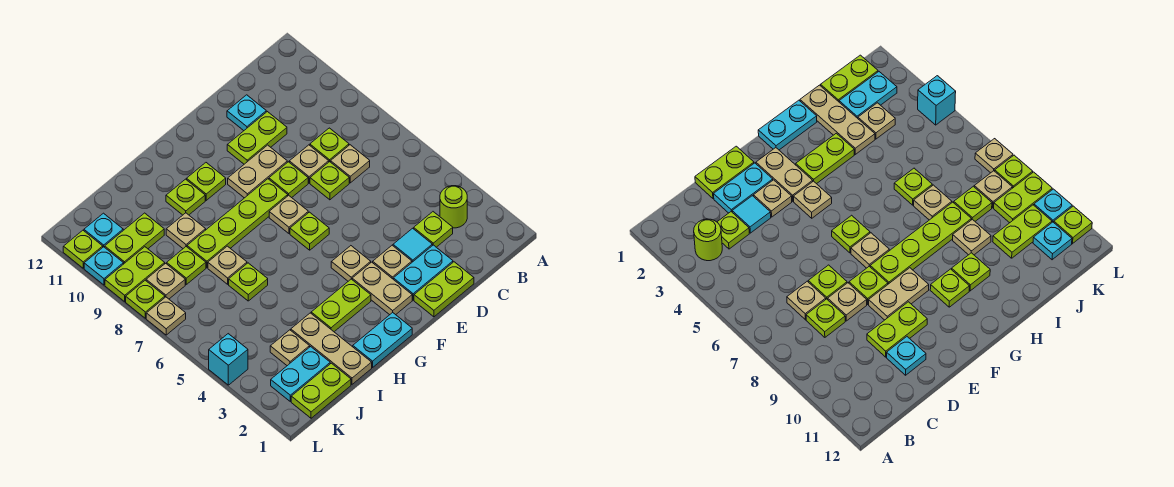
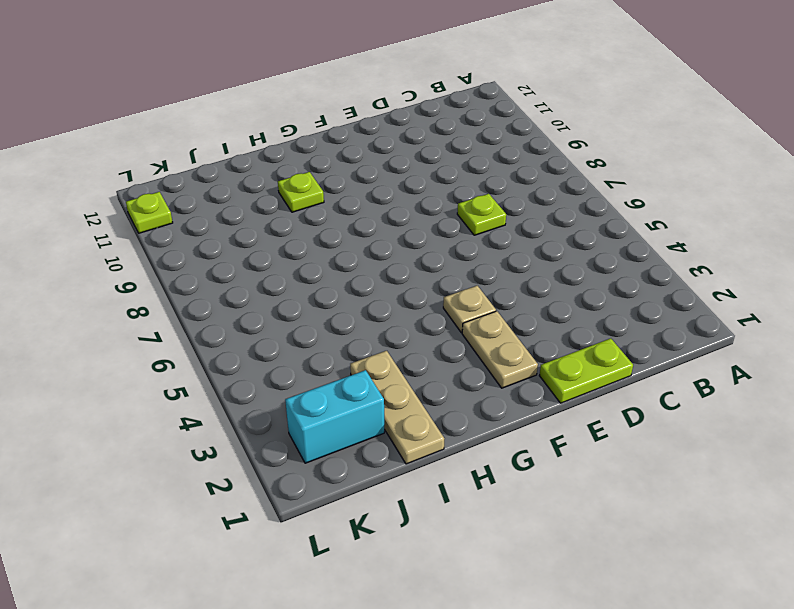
cyan 1x2 brick [285,370,384,463] -> cyan 1x2 plate [271,347,330,402]
none -> lime 1x1 round brick [440,186,467,228]
none -> lime 1x1 plate [414,212,453,247]
none -> tan 1x1 plate [331,145,370,183]
none -> lime 1x1 plate [310,128,349,162]

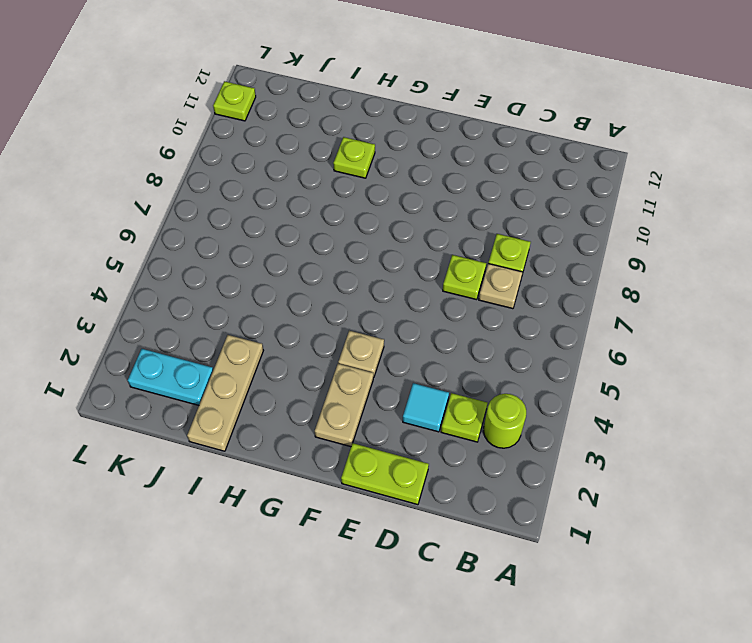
none -> cyan 1x2 plate [393,245,453,300]
none -> tan 1x1 plate [289,145,329,183]
none -> lime 1x2 plate [227,112,287,164]
none -> cyan 1x1 plate [227,95,266,131]

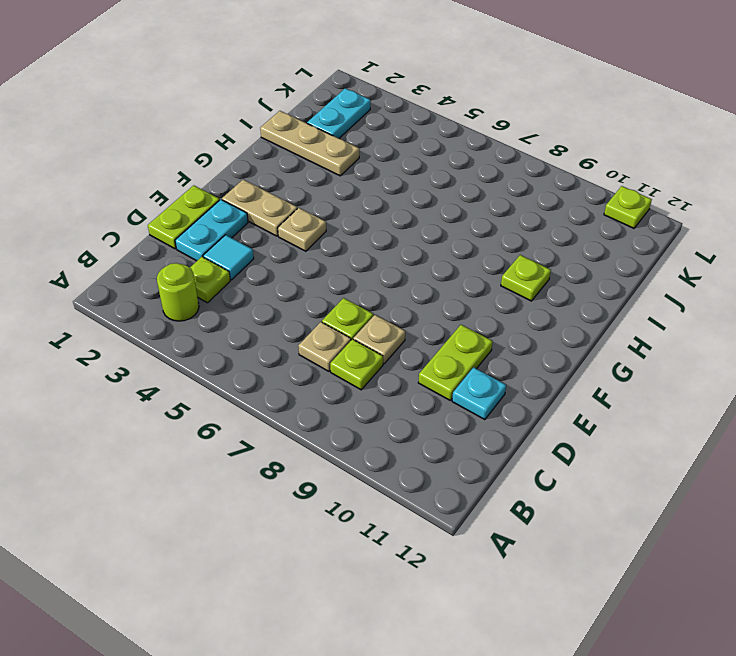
none -> tan 1x1 plate [373,245,412,279]
none -> lime 1x1 plate [269,162,308,198]
none -> tan 1x2 plate [228,145,287,198]
none -> lime 1x1 plate [290,212,329,250]

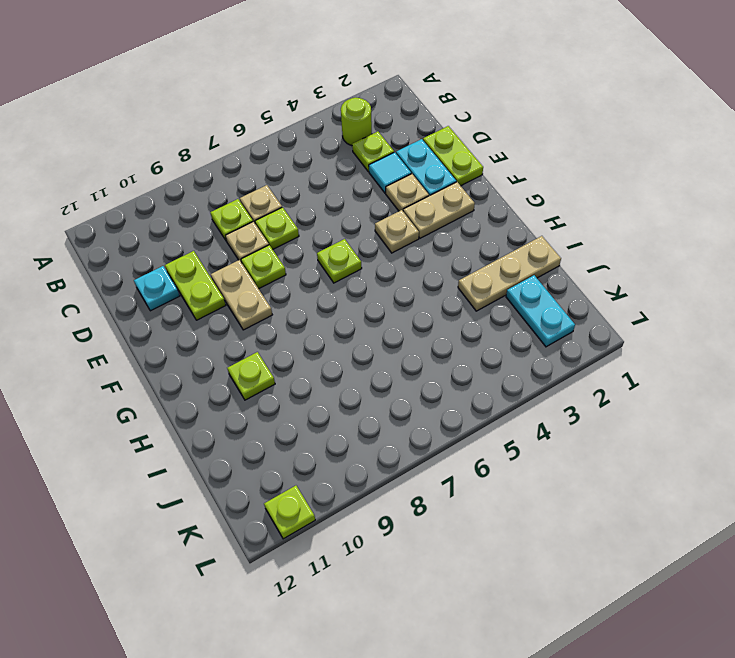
none -> tan 1x1 plate [269,195,308,233]
none -> lime 1x4 plate [187,179,288,268]
none -> cyan 1x2 plate [353,313,412,368]
none -> lime 1x2 plate [311,279,371,332]

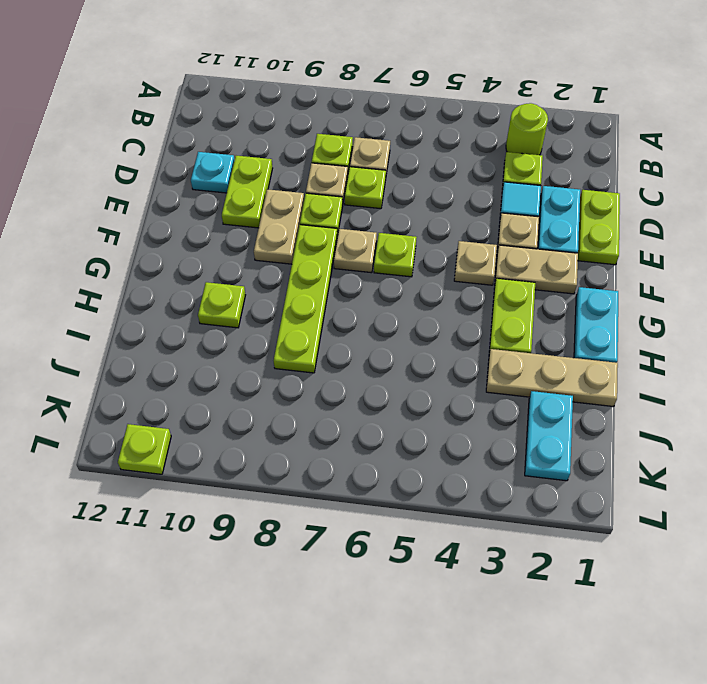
none -> lime 1x1 plate [187,163,226,200]
none -> lime 1x1 plate [229,263,268,301]
none -> tan 1x1 plate [208,246,247,284]
none -> tan 1x1 plate [166,213,206,248]

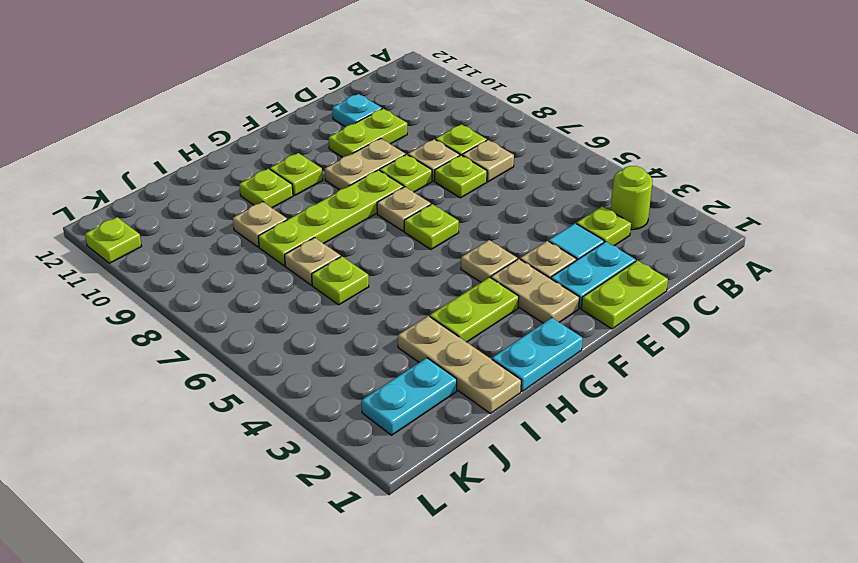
none -> lime 1x2 plate [291,363,351,418]
none -> tan 1x1 plate [270,330,310,366]
none -> lime 1x1 plate [167,247,206,284]
none -> lime 1x2 plate [105,213,164,264]

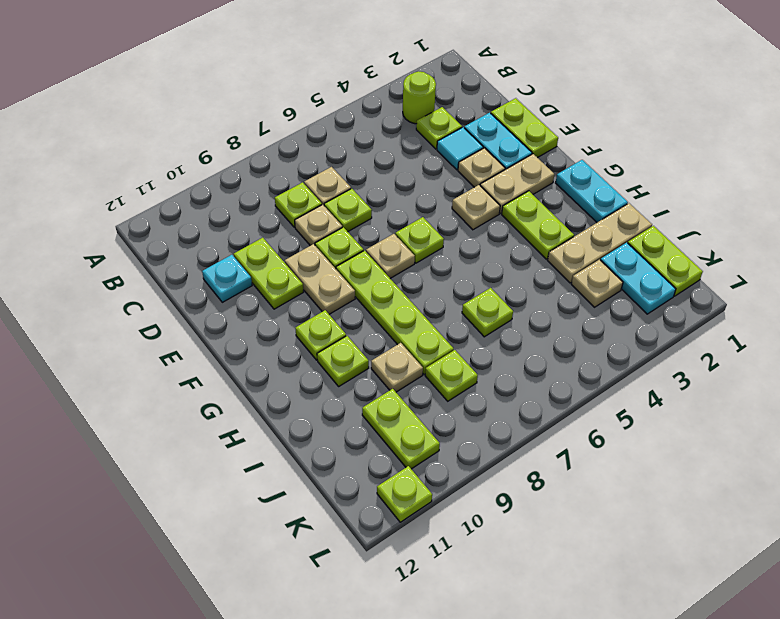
none -> tan 1x1 plate [208,246,247,284]
none -> tan 1x1 plate [146,263,185,299]
none -> lime 1x2 plate [105,247,165,302]
none -> cyan 1x1 plate [84,213,123,247]

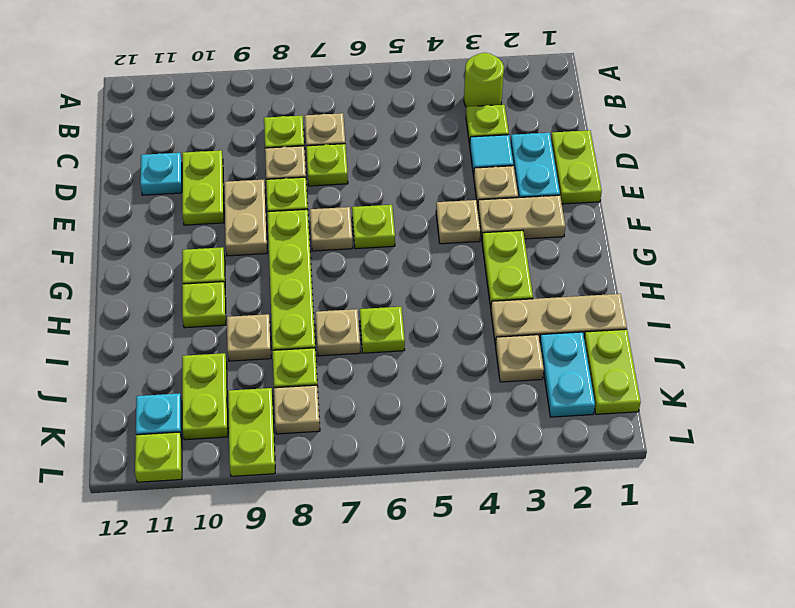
none -> cyan 1x2 plate [353,313,412,368]
none -> cyan 1x1 brick [209,334,248,385]
none -> tan 1x1 plate [146,297,186,335]
none -> lime 1x1 plate [126,280,165,318]

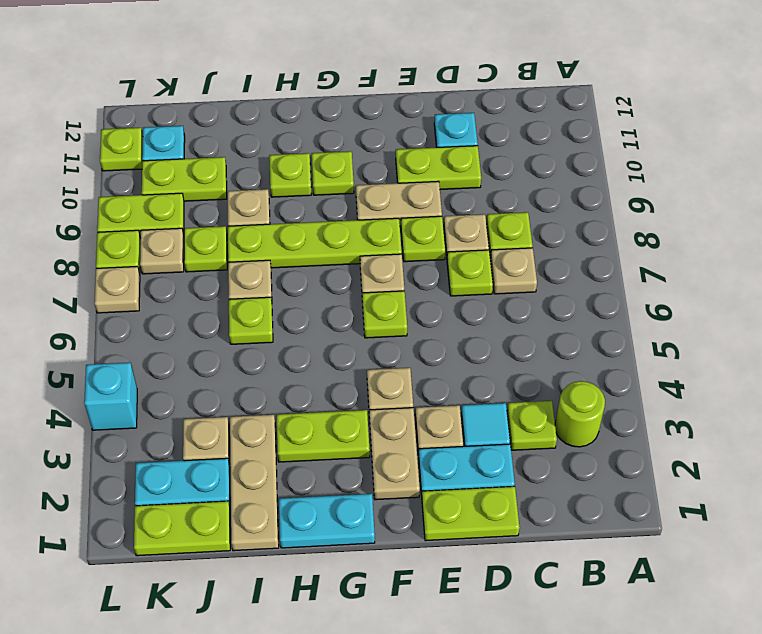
none -> cyan 1x1 plate [84,247,123,285]

